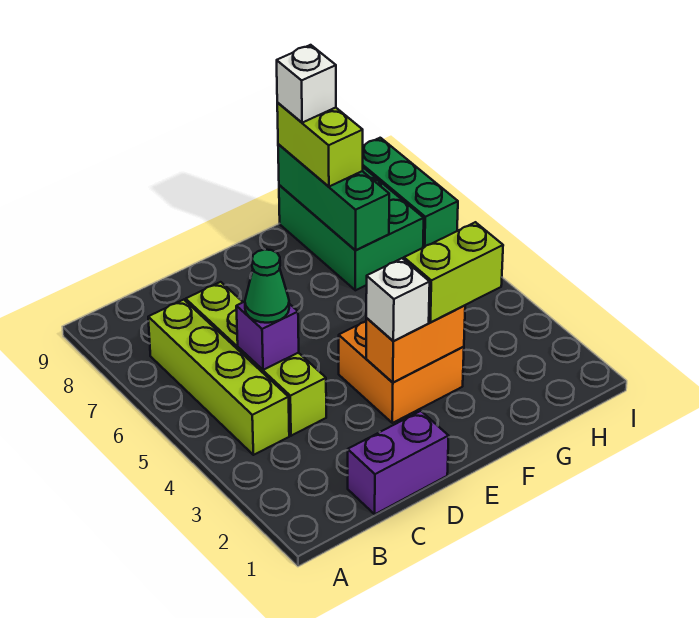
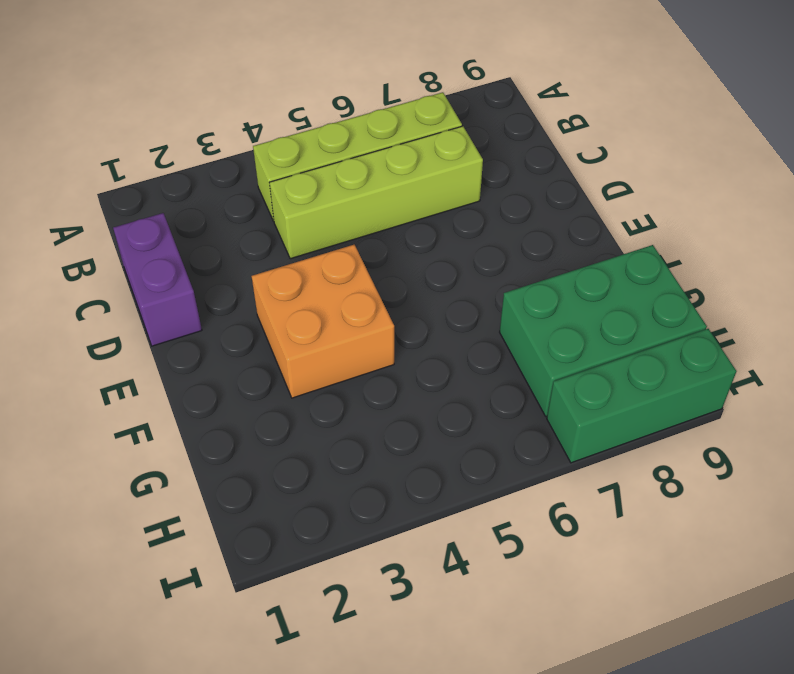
none -> purple 1x1 brick [236,302,299,370]
none -> orange 1x2 brick [366,306,465,383]
none -> green 1x3 brick [278,144,389,250]

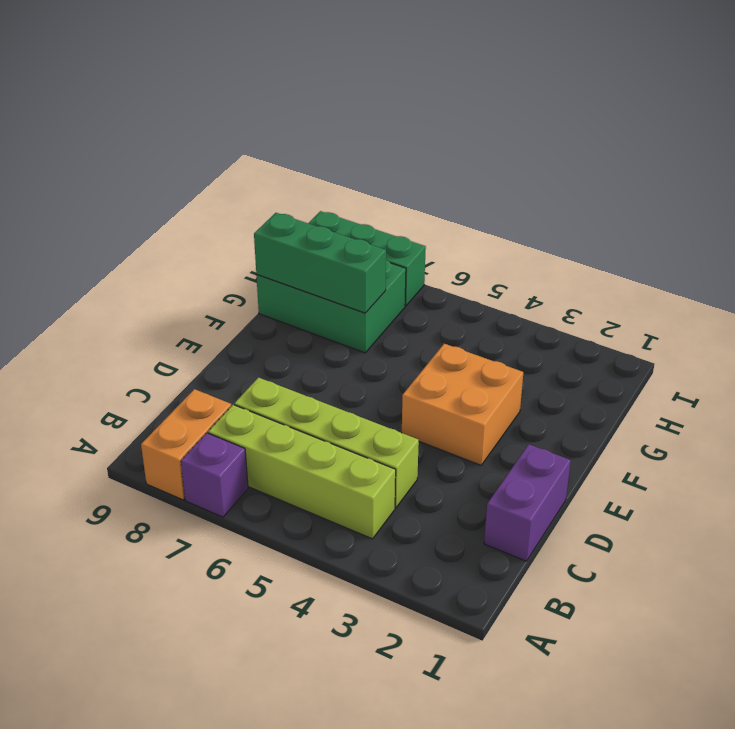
purple 1x1 brick [181,433,248,517] -> purple 1x1 brick moved to [236,302,299,370]
orange 1x2 brick [141,389,231,500] -> orange 1x2 brick moved to [366,306,465,383]
none -> green 1x1 cone [245,250,289,323]
none -> white 1x1 brick [366,258,430,341]
none -> lime 1x2 brick [404,222,503,322]

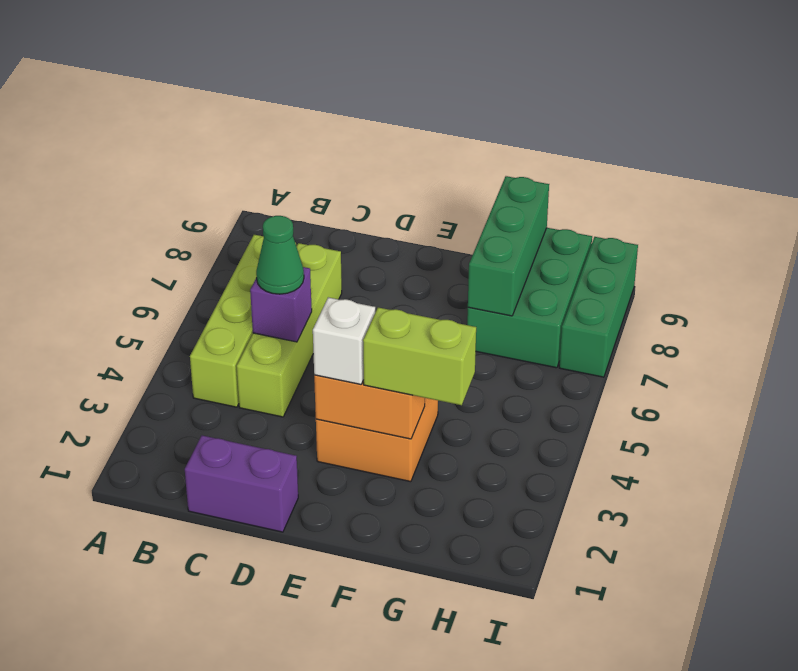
none -> lime 1x2 brick [277,103,363,187]
none -> white 1x1 brick [277,45,336,123]

